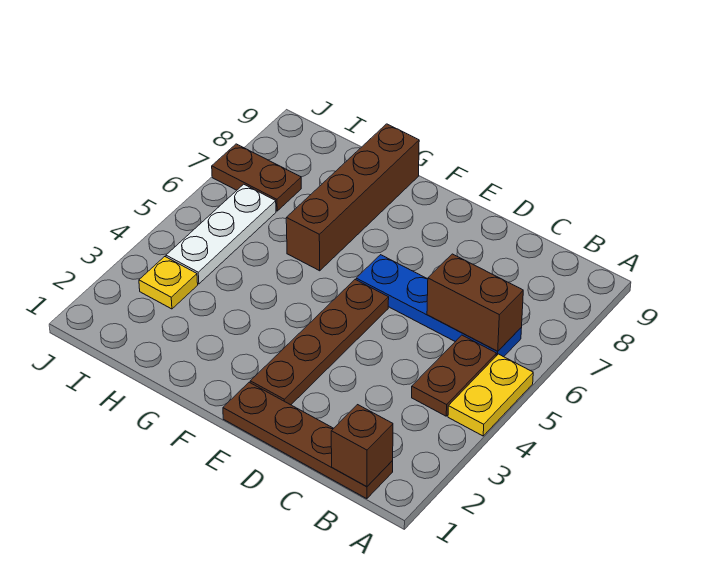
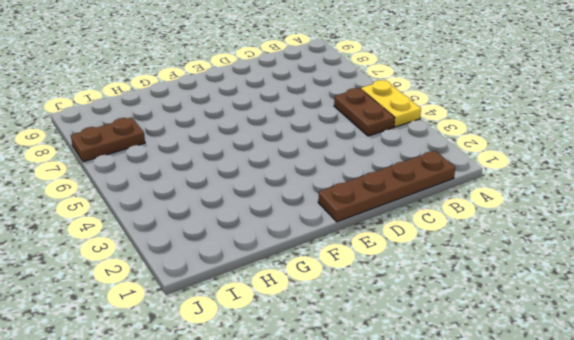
none -> blue 1x4 plate [356,255,521,357]
none -> brown 1x4 plate [250,280,389,405]

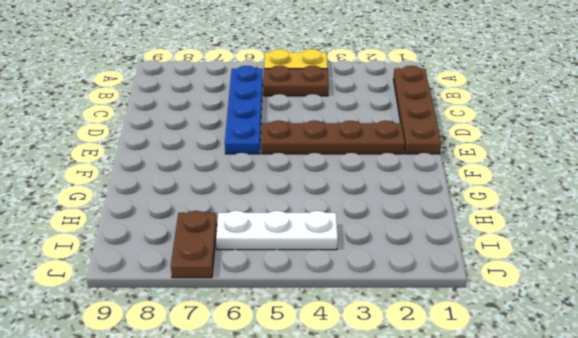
none -> brown 1x4 brick [286,124,419,271]
none -> yellow 1x1 plate [139,257,198,309]

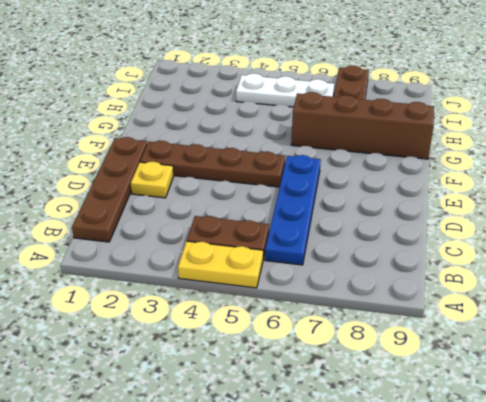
yellow 1x1 plate [131,162,174,198] -> yellow 1x1 plate moved to [139,257,198,309]
none -> brown 1x1 brick [331,405,393,487]
none -> brown 1x2 brick [427,254,523,351]

